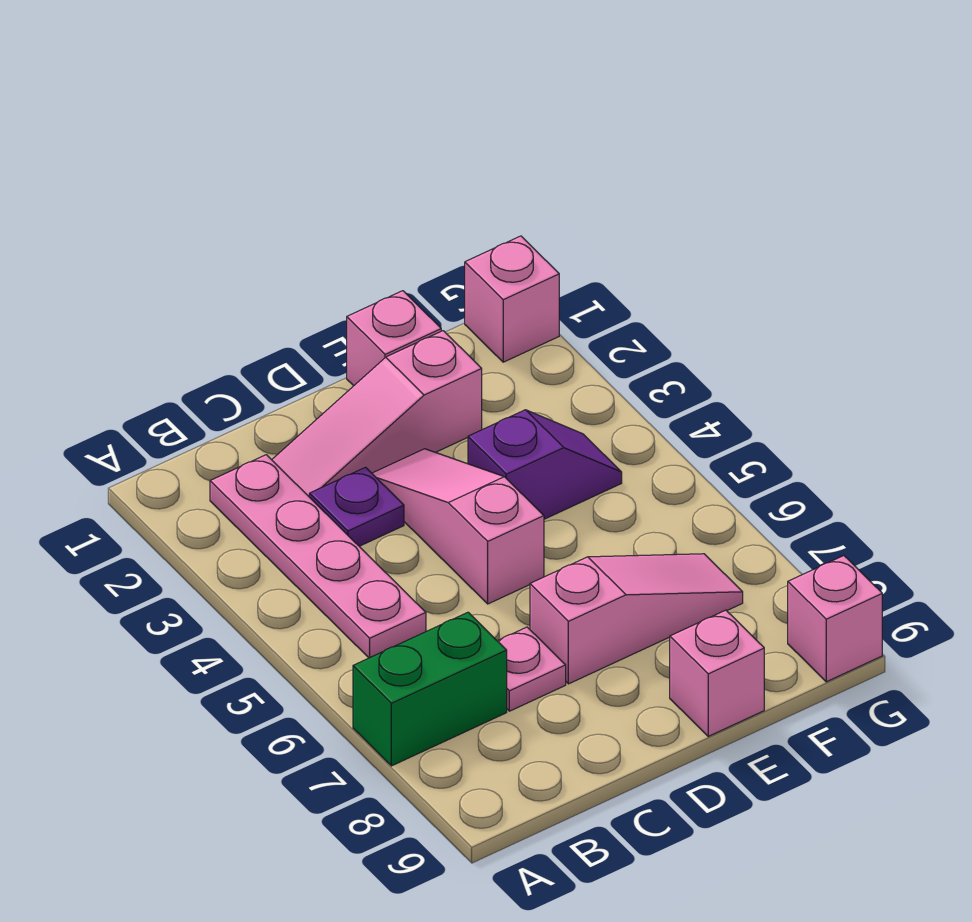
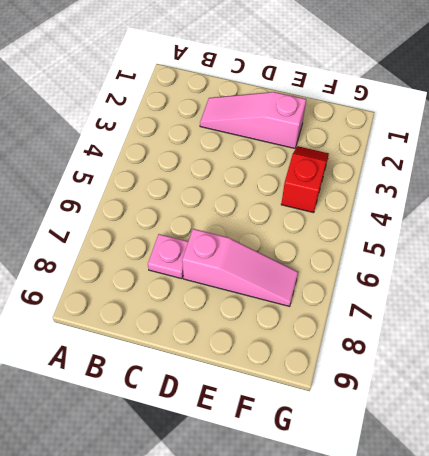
red 1x2 slope [281,146,329,213] -> purple 1x2 slope [468,410,622,519]
none -> green 1x2 brick [353,612,507,766]
none -> pink 1x4 plate [210,455,426,658]
none -> purple 1x1 plate [309,467,404,546]

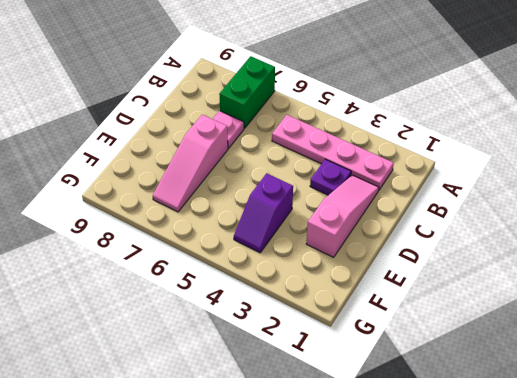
none -> pink 1x3 slope [372,449,544,604]
none -> pink 1x1 brick [347,291,441,386]
none -> pink 1x1 brick [670,610,764,736]

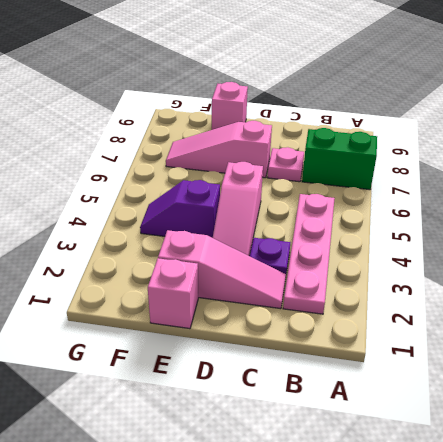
none -> pink 1x1 brick [465,236,559,362]
none -> pink 1x1 brick [788,556,882,682]

